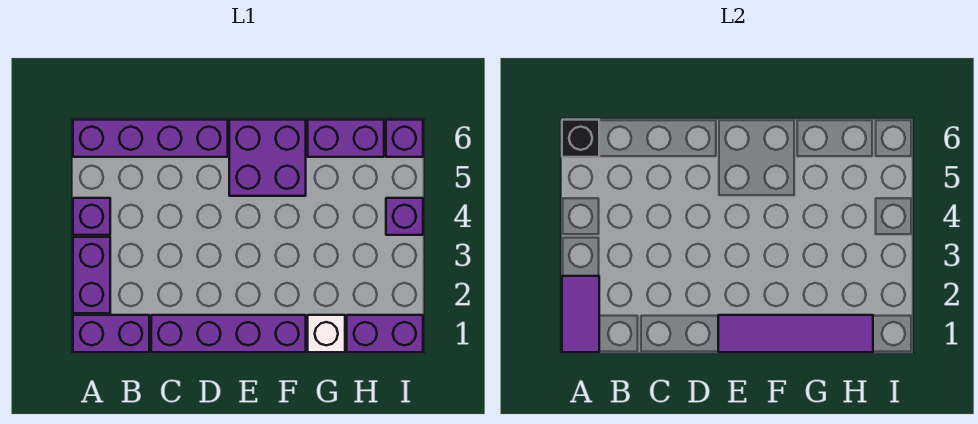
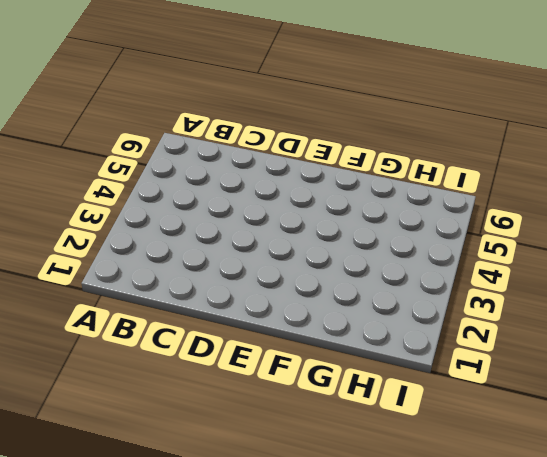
none -> purple 1x2 brick [73,315,149,352]
none -> purple 1x2 brick [73,237,110,313]
none -> purple 1x1 brick [73,198,110,235]

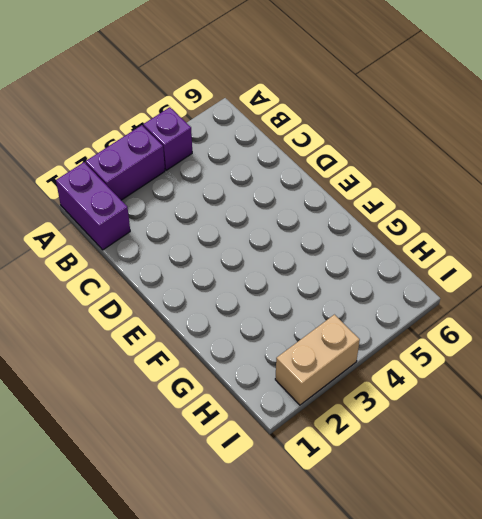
tan 1x2 brick [275,315,360,405] -> none
none -> purple 1x4 brick [73,120,228,157]
none -> purple 1x4 brick [151,315,306,352]
none -> purple 2x2 brick [229,120,306,196]

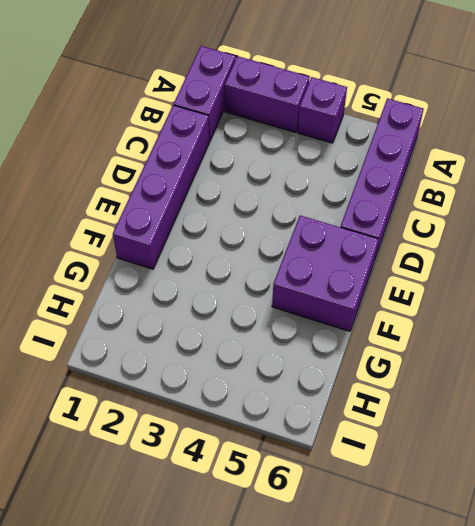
none -> white 1x1 brick [308,315,345,352]
none -> purple 1x2 brick [308,120,384,157]
none -> purple 1x2 brick [347,315,423,352]

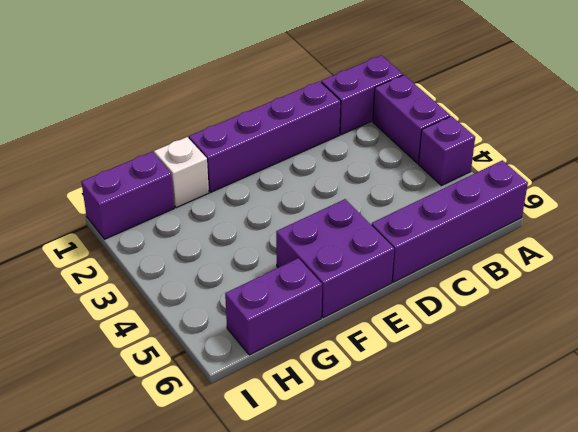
none -> purple 1x1 brick [386,198,423,235]
none -> purple 1x1 brick [386,120,423,157]
none -> purple 1x2 tile [562,276,599,352]

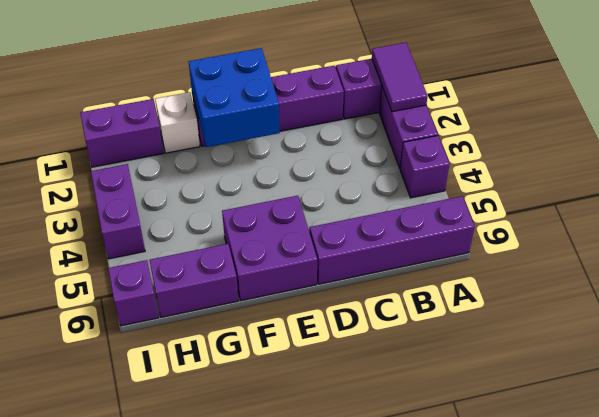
blue 2x2 brick [189,48,280,147] -> purple 1x4 tile [718,315,873,352]
purple 1x2 brick [91,164,145,259] -> purple 1x1 brick [386,198,423,235]
none -> black 1x1 brick [562,120,599,157]

